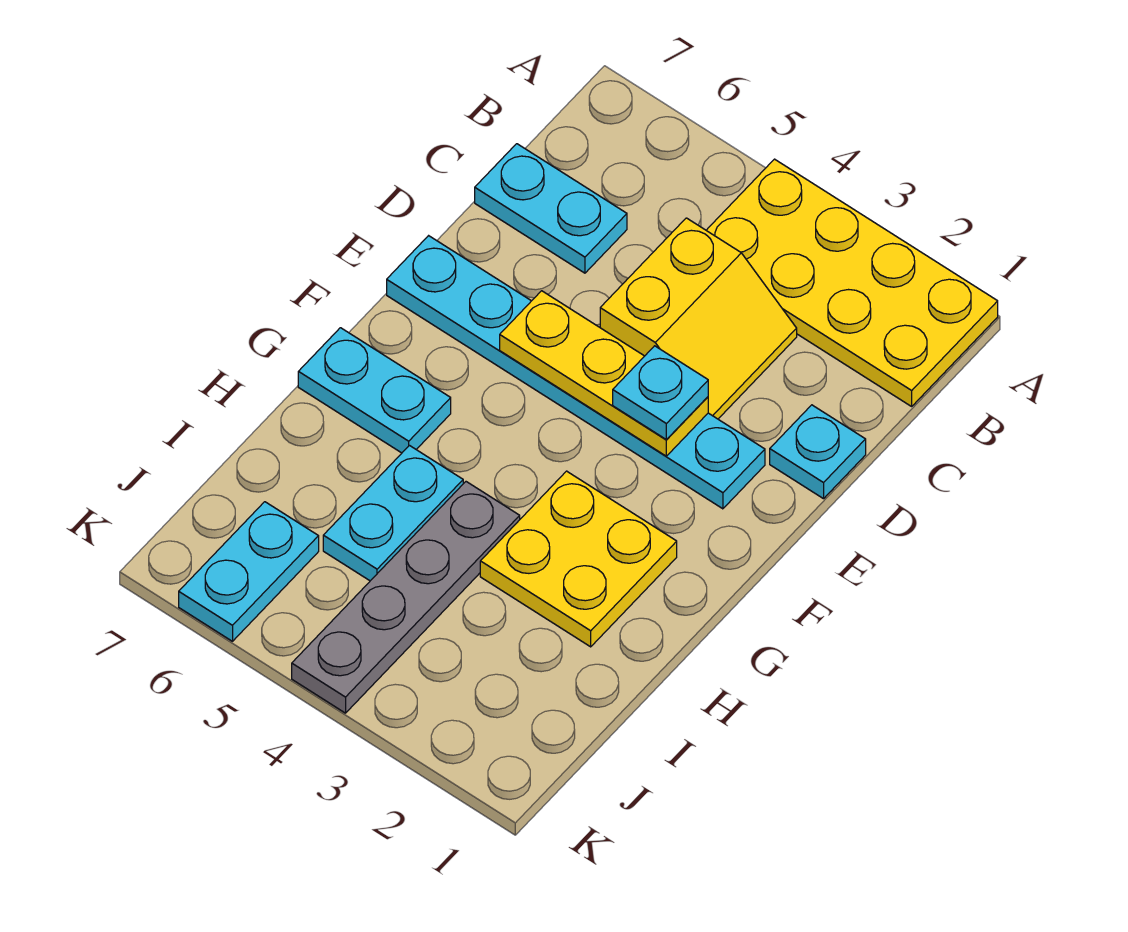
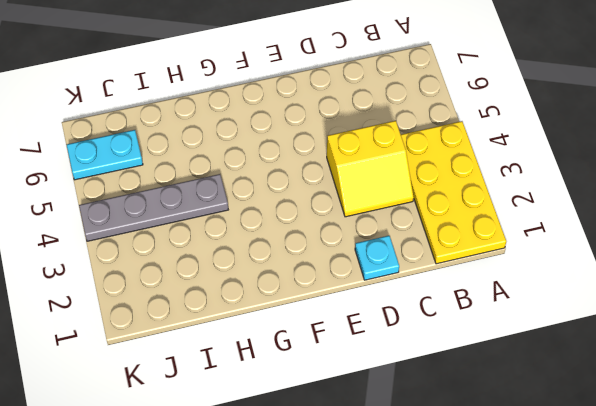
none -> cyan 1x2 plate [475,144,627,273]
none -> cyan 1x6 plate [387,236,765,509]
none -> yellow 2x2 plate [480,471,677,647]

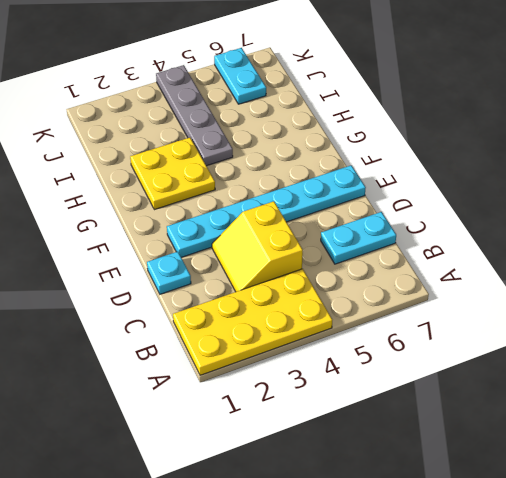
none -> cyan 1x2 plate [298,328,451,453]
none -> cyan 1x2 plate [323,446,463,581]
none -> yellow 1x3 plate [500,291,708,456]

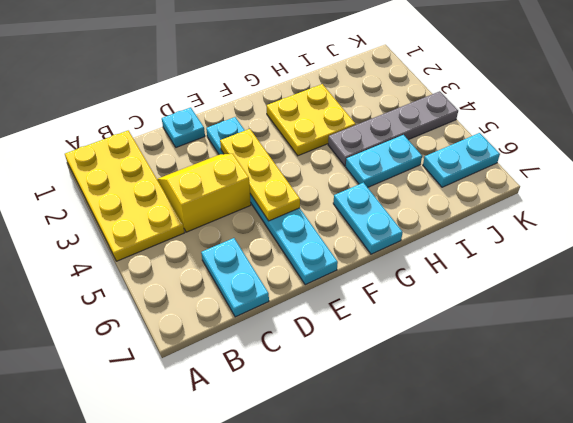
none -> cyan 1x1 plate [613,346,708,439]

